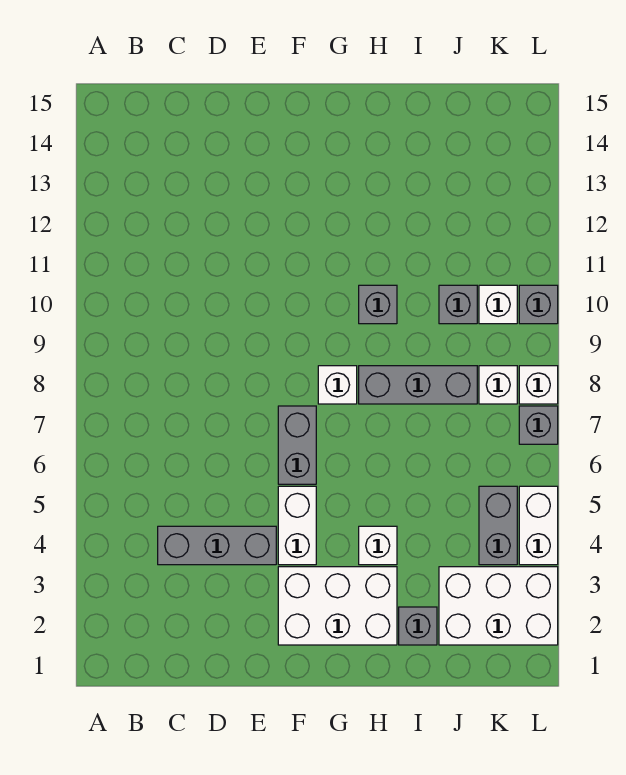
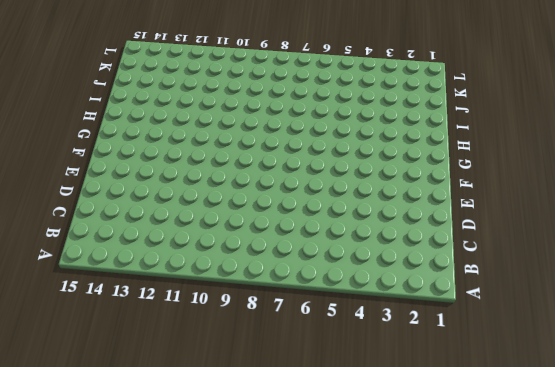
none -> grey 1x3 brick [158,526,276,565]
none -> white 2x3 brick [278,567,397,645]
none -> white 1x2 brick [278,486,316,565]

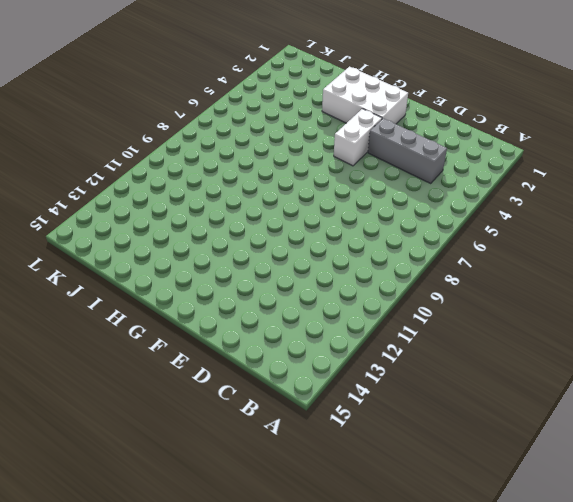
none -> grey 1x2 brick [278,406,316,484]
none -> white 1x1 brick [318,366,357,404]
none -> white 1x1 brick [359,526,397,565]

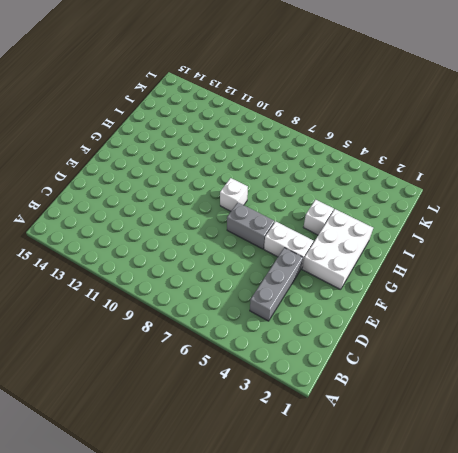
none -> grey 1x3 brick [359,366,477,404]
none -> grey 1x1 brick [359,285,397,324]
none -> grey 1x1 brick [399,607,437,645]

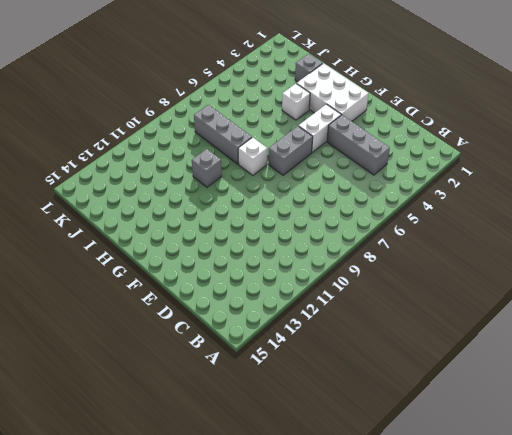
none -> white 2x3 brick [439,567,558,645]
none -> grey 1x1 brick [439,285,477,324]
none -> grey 1x2 brick [479,486,517,565]

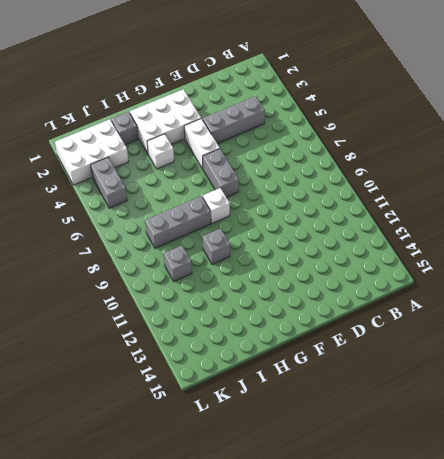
none -> white 1x1 brick [479,366,517,404]
none -> white 1x1 brick [479,285,517,324]
none -> white 1x2 brick [519,486,558,565]

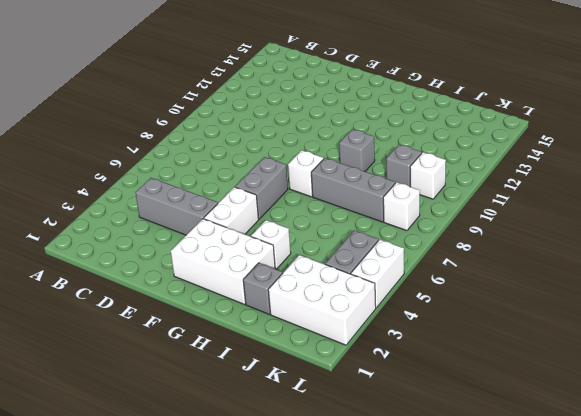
none -> grey 1x1 brick [519,406,558,444]
none -> white 1x1 brick [519,366,558,404]
none -> grey 1x1 brick [519,285,558,324]

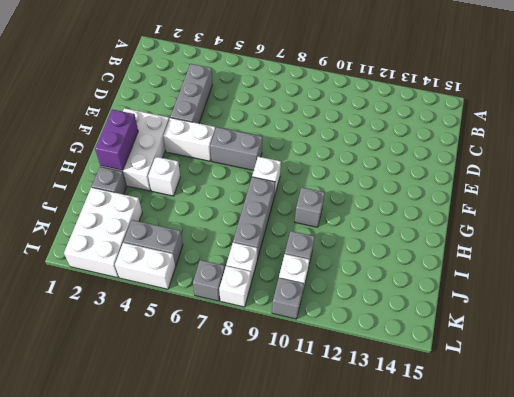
purple 1x2 brick [95,109,138,170] -> none

